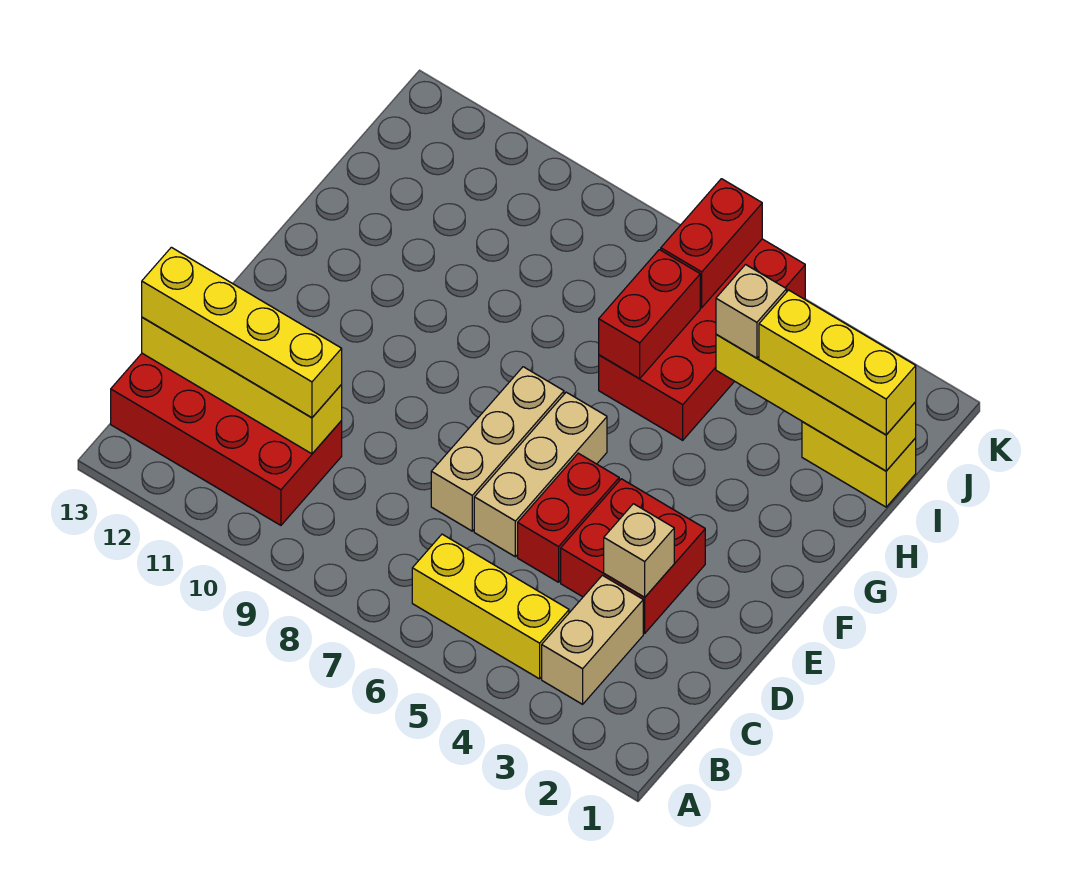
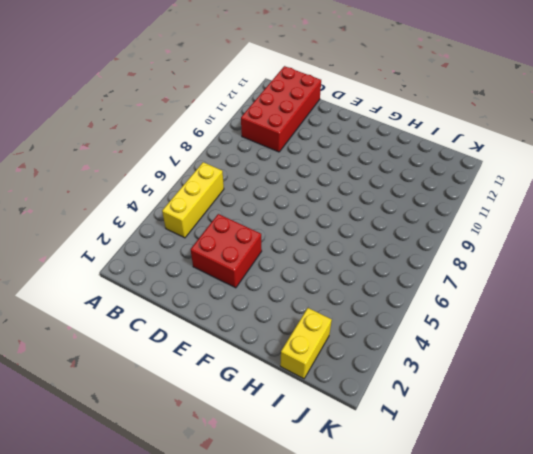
none -> tan 1x2 brick [542,575,643,704]
none -> red 1x2 brick [518,453,619,582]
none -> tan 1x3 brick [474,392,607,557]

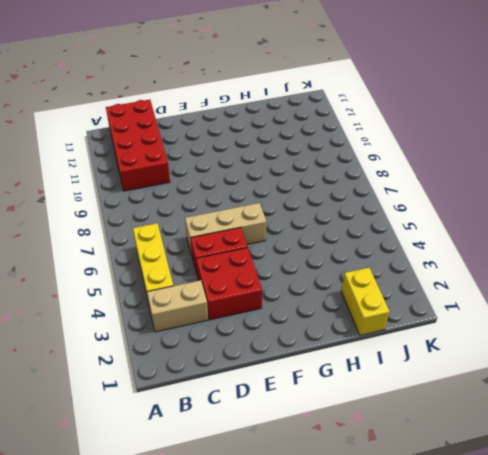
none -> tan 1x3 brick [431,367,564,531]
none -> red 2x4 brick [599,239,805,440]
none -> yellow 1x4 brick [142,317,342,454]

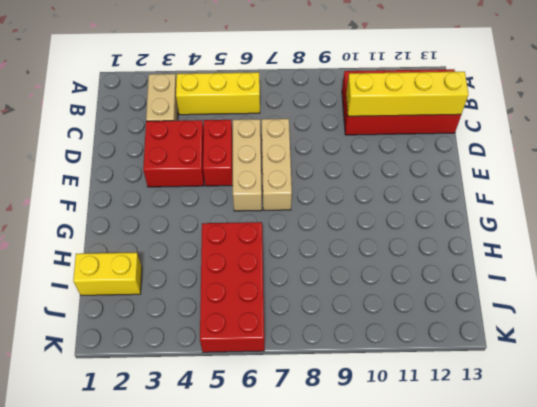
none -> tan 1x1 brick [604,504,674,597]
none -> red 1x2 brick [599,250,700,379]
none -> yellow 1x4 brick [716,334,916,471]

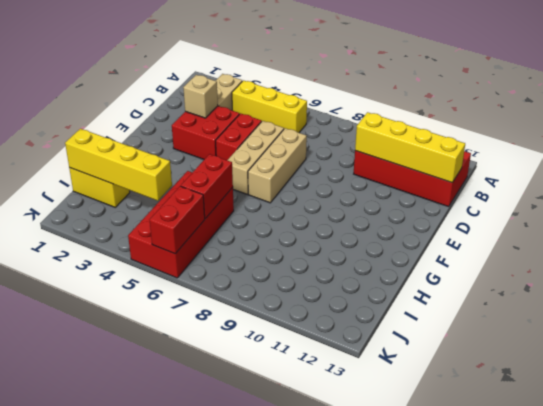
none -> yellow 1x4 brick [142,247,342,418]
none -> yellow 1x3 brick [759,290,916,435]
none -> tan 1x1 brick [716,265,787,358]

